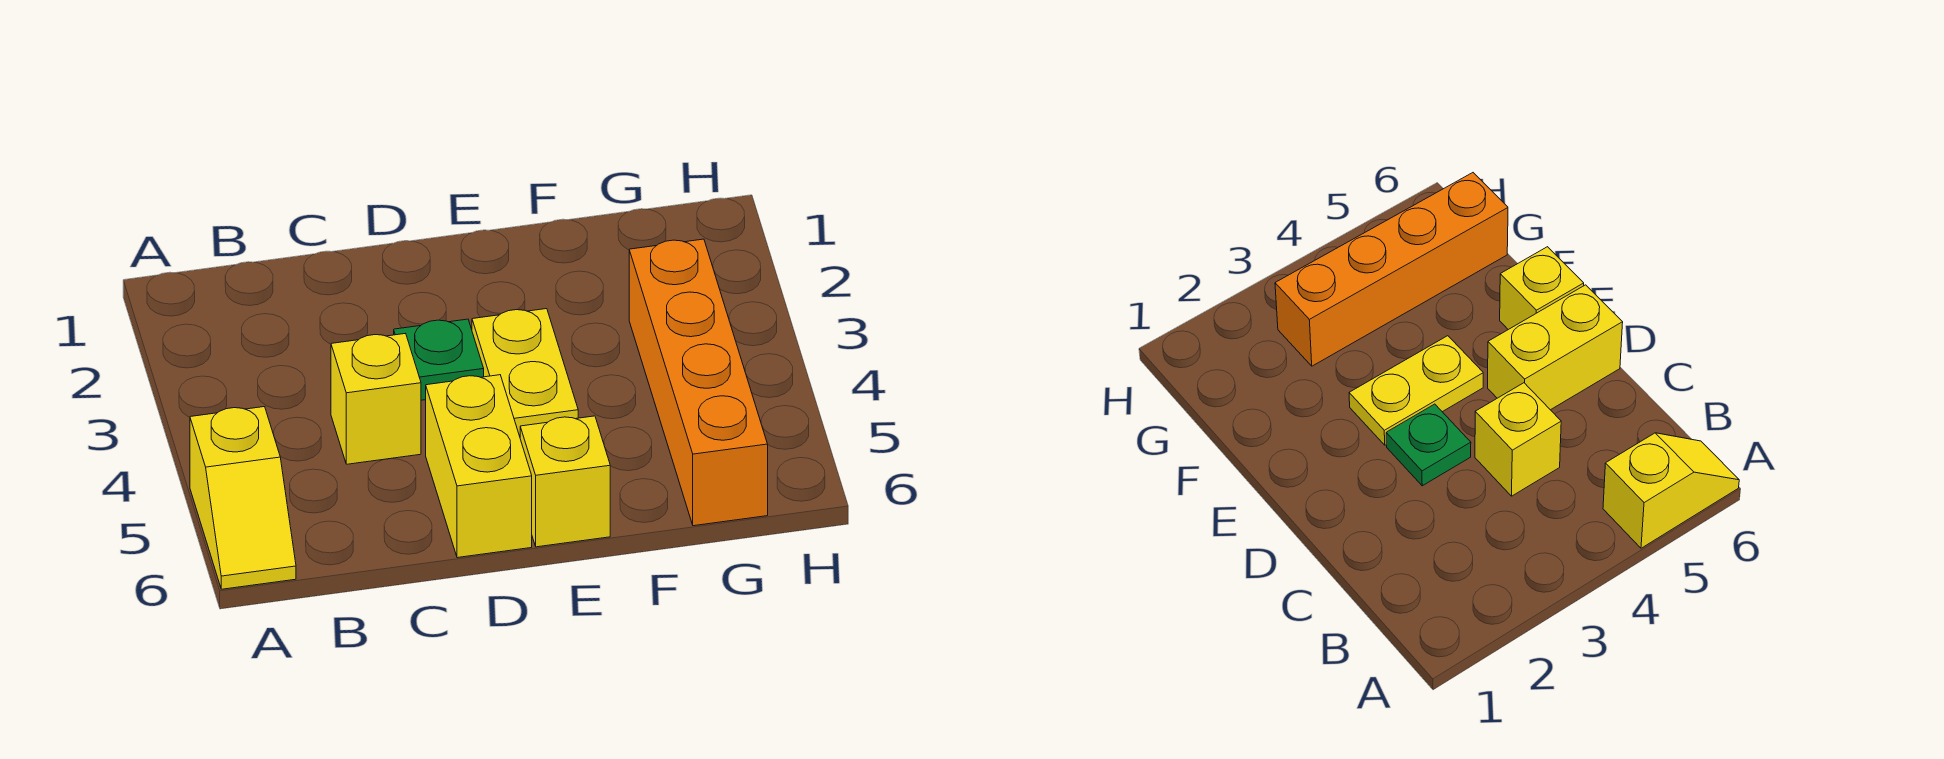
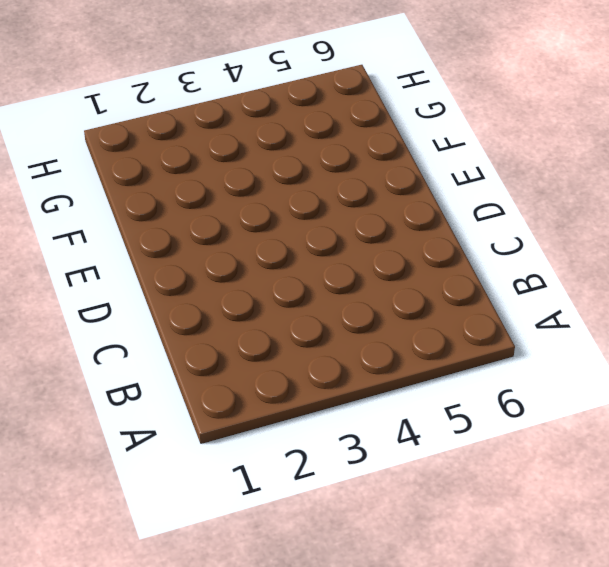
none -> yellow 1x2 slope [190,407,296,589]
none -> yellow 1x1 brick [331,333,421,464]

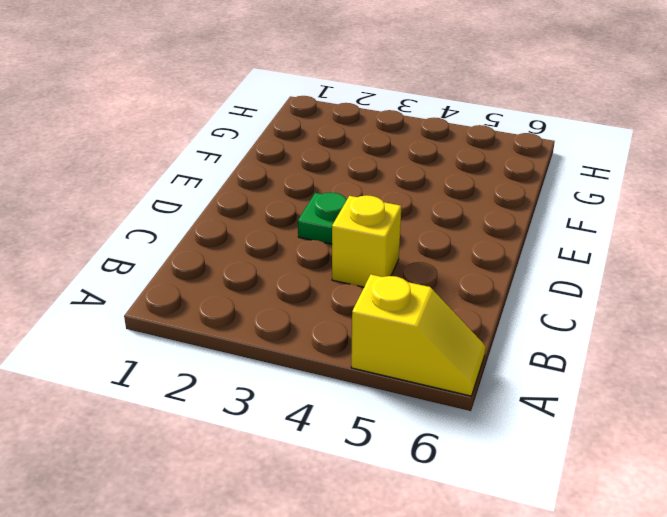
none -> yellow 1x2 brick [426,375,532,558]
none -> yellow 1x2 plate [472,309,578,436]

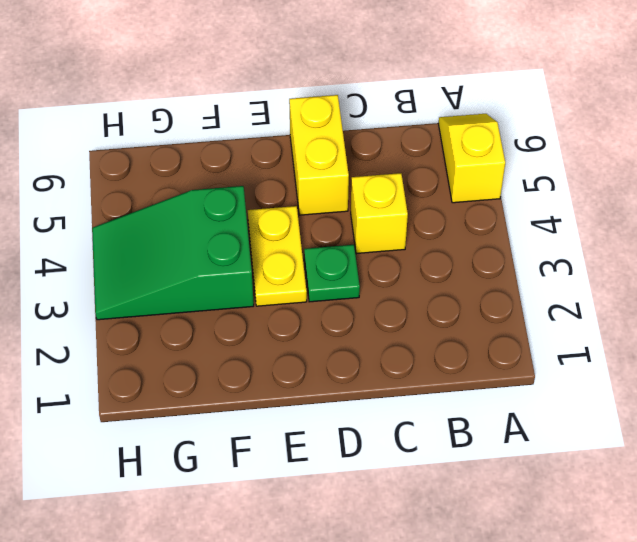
green 2x3 slope [92,186,254,320] -> orange 1x4 brick [629,239,768,526]
none -> yellow 1x1 brick [520,416,610,547]

